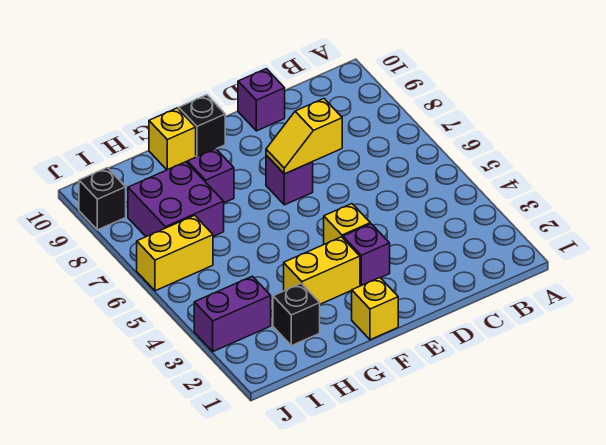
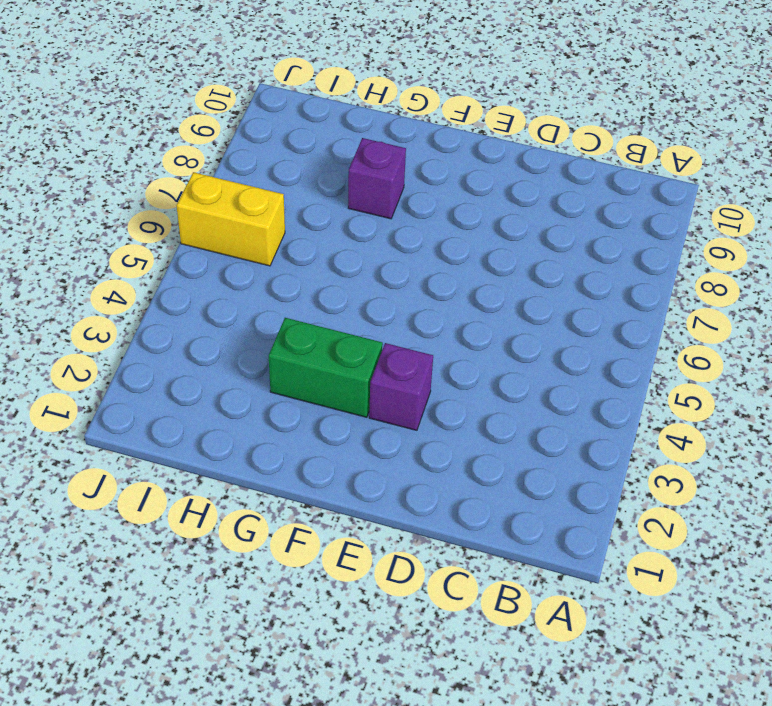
green 1x2 brick [269,318,383,417] -> yellow 1x2 brick [284,237,360,304]
none -> purple 1x1 brick [238,69,285,131]
none -> yellow 1x1 brick [324,204,370,244]
none -> purple 1x1 brick [266,155,313,205]

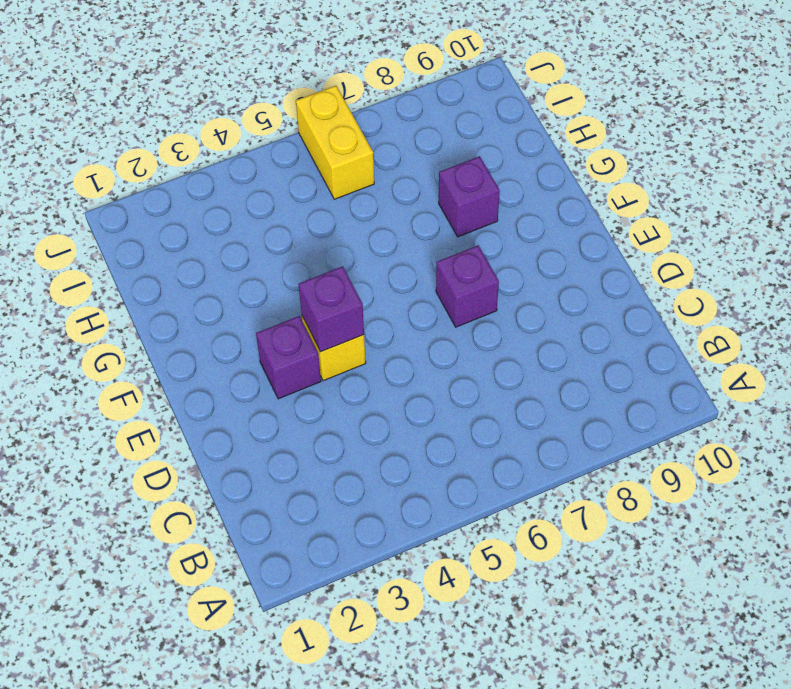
purple 1x1 brick [298,266,364,352] -> purple 1x1 brick moved to [238,69,285,131]
none -> yellow 1x1 brick [352,278,398,340]
none -> yellow 1x2 brick [284,237,360,304]
none -> black 1x1 brick [179,95,225,157]

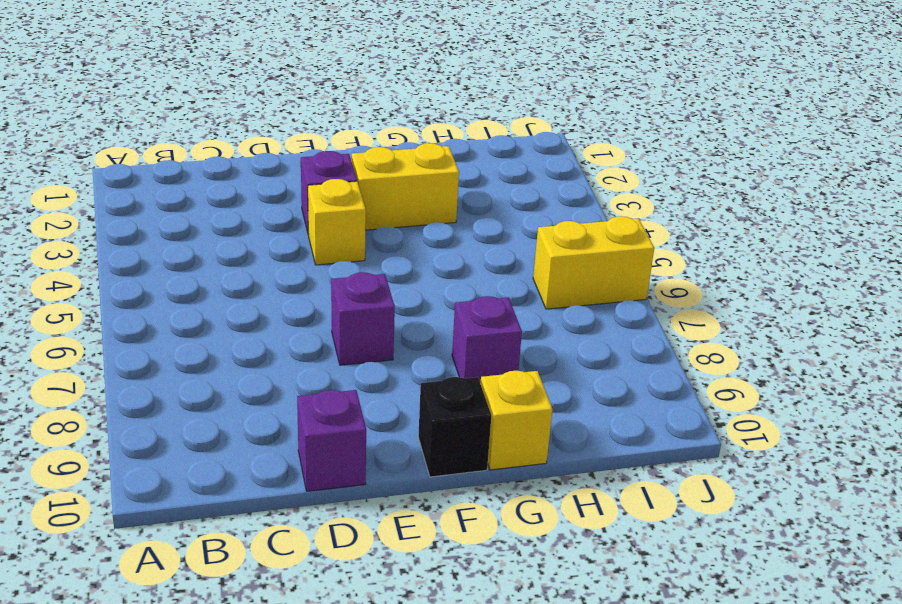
none -> yellow 1x1 brick [352,278,398,340]
none -> black 1x1 brick [273,284,320,346]
none -> purple 2x2 brick [128,162,224,237]

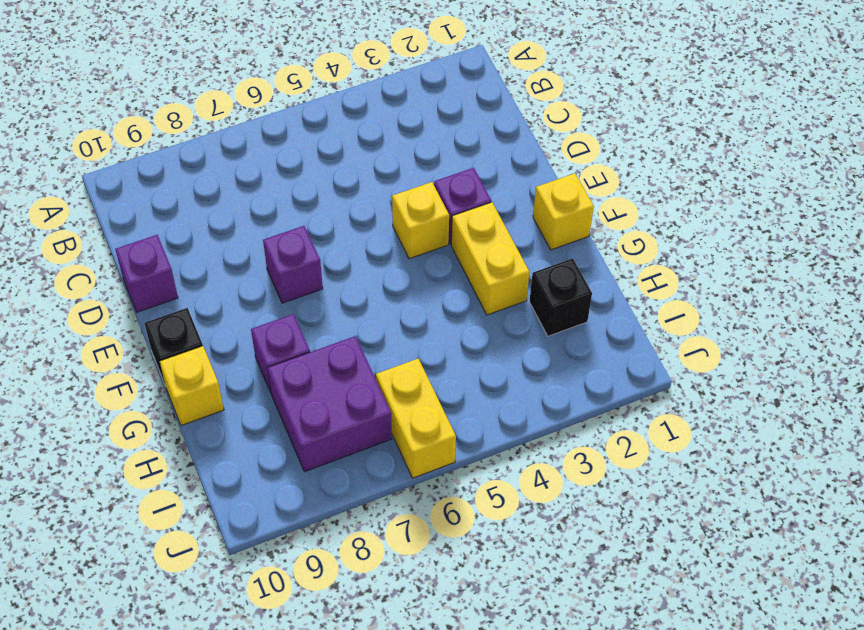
none -> purple 1x2 brick [194,276,271,351]
none -> black 1x1 brick [79,168,126,230]
none -> yellow 1x2 slope [266,99,342,174]

